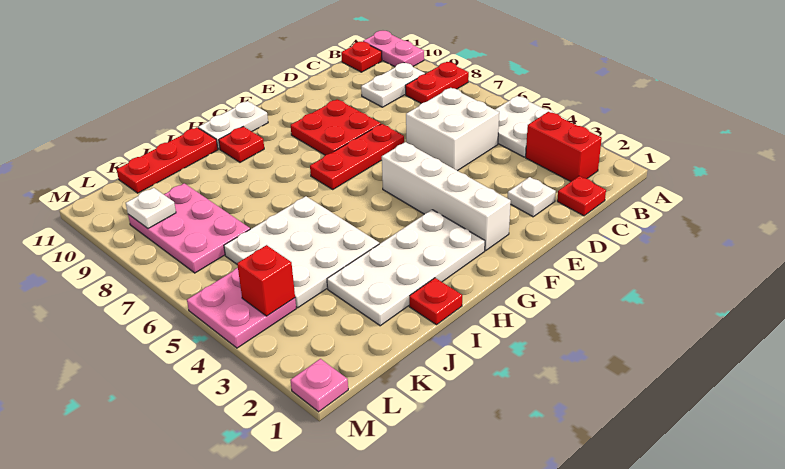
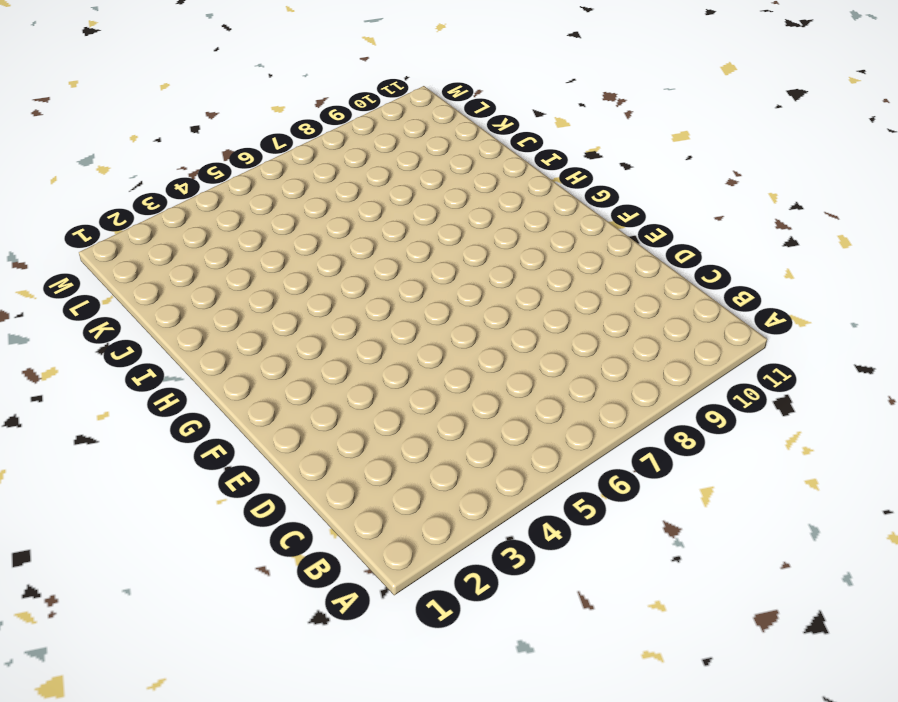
none -> white 2x2 plate [495,96,566,157]
none -> red 1x2 plate [405,62,469,103]
none -> pink 1x2 plate [363,31,424,67]

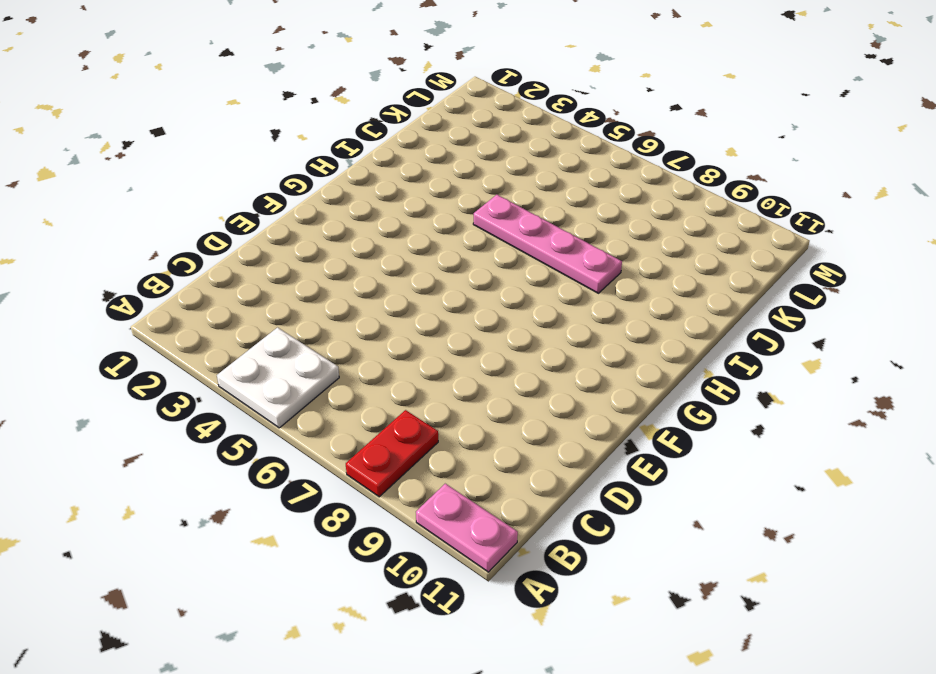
pink 1x4 plate [473,195,622,293] -> white 3x3 plate [224,196,379,308]
none -> red 1x2 brick [526,112,602,181]
none -> white 1x2 plate [361,63,425,107]
none -> red 1x1 plate [341,42,382,72]

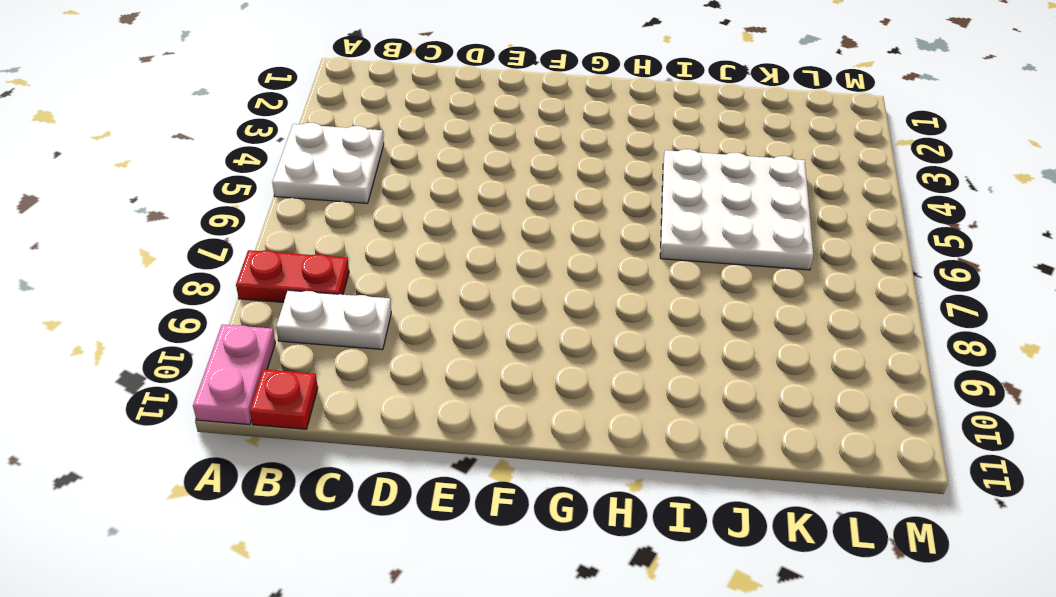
none -> red 1x2 brick [526,112,602,181]
none -> red 1x1 plate [557,176,606,216]
none -> white 2x2 brick [406,88,499,171]

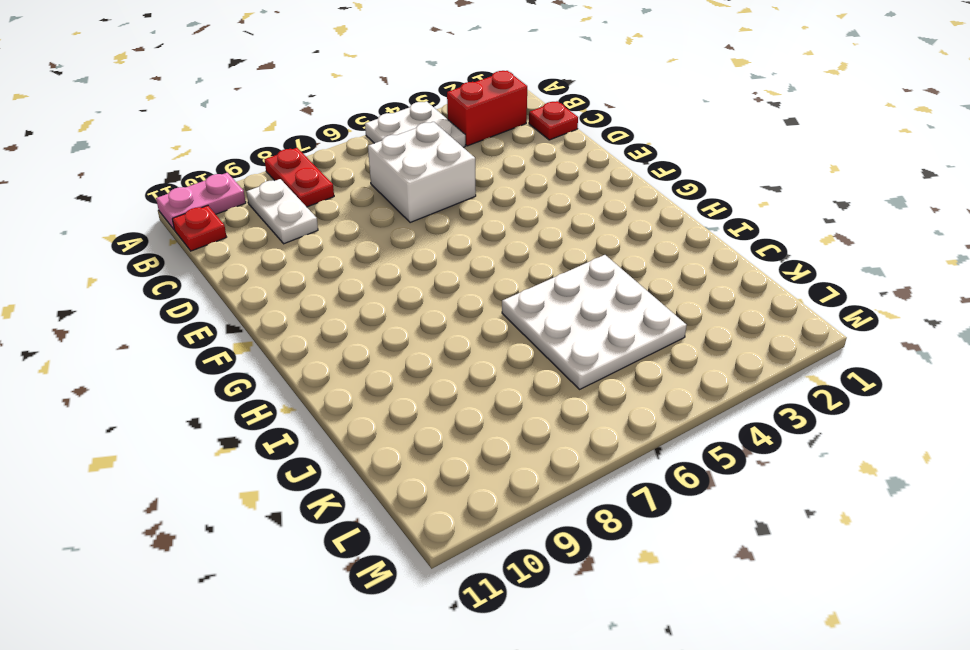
none -> white 1x1 plate [508,177,556,217]
none -> red 1x3 plate [310,124,404,189]
none -> red 2x2 plate [291,99,381,155]

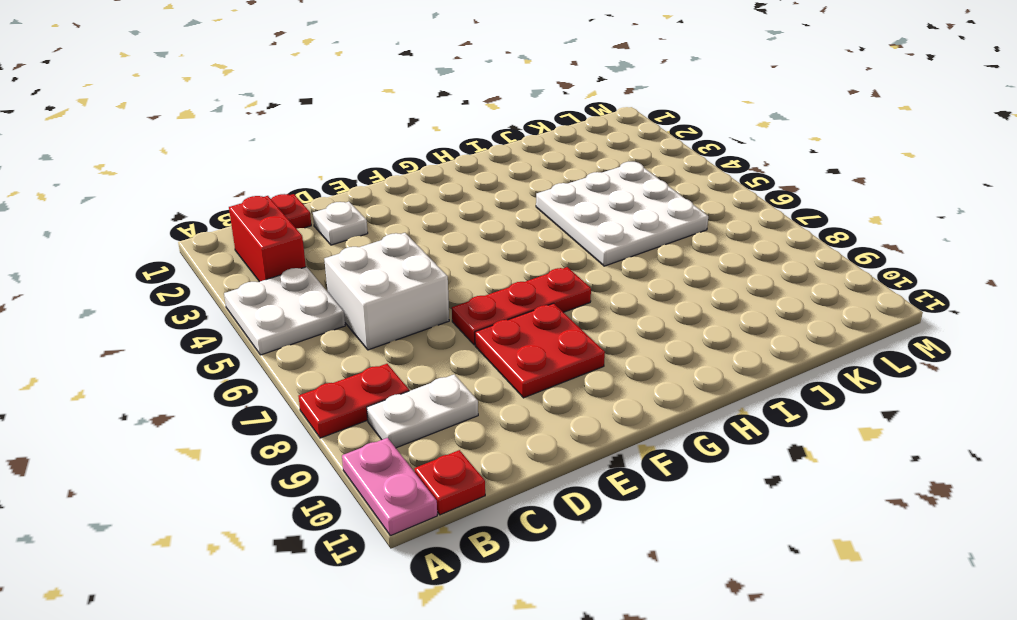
none -> white 1x4 brick [382,142,511,250]
none -> white 2x4 plate [327,210,485,326]
none -> white 1x2 plate [198,101,268,149]

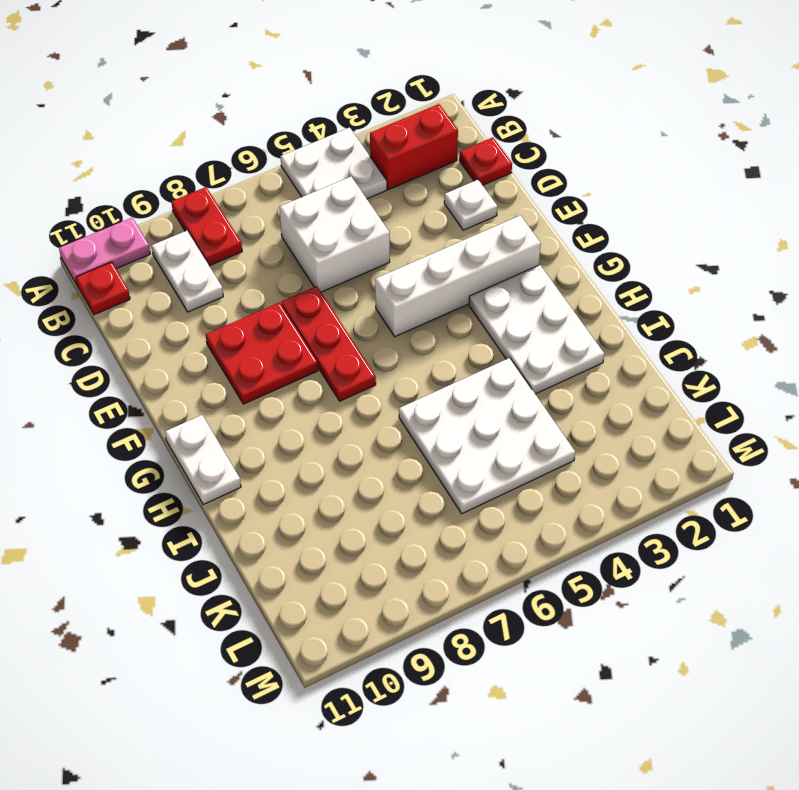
white 2x3 plate [469,265,604,394] -> white 2x4 plate [327,210,485,326]
none -> red 1x1 plate [219,127,264,162]
none -> red 1x1 plate [409,278,462,325]
none -> red 1x3 plate [117,127,218,193]

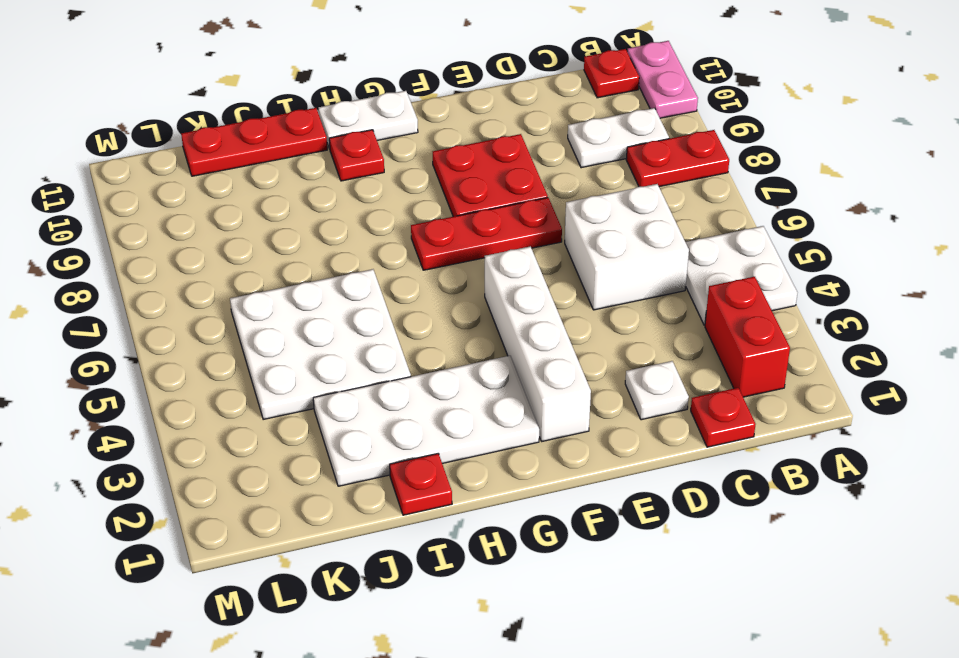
none -> pink 2x3 plate [128,183,250,273]
none -> pink 2x2 plate [187,268,296,348]
none -> pink 1x1 plate [290,359,348,412]

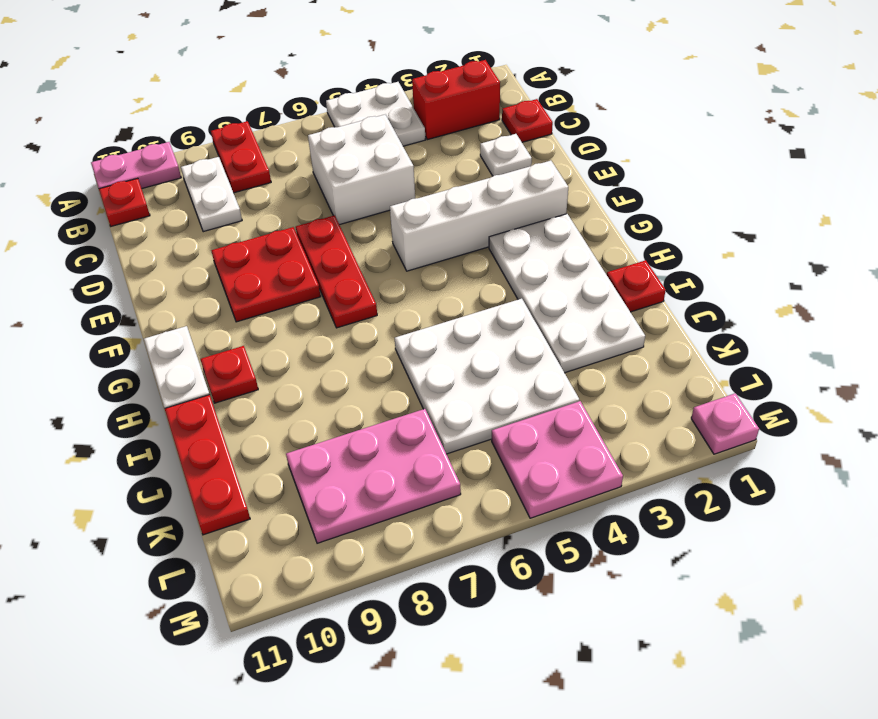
none -> red 1x1 brick [237,245,295,316]
none -> white 1x1 plate [126,188,176,229]

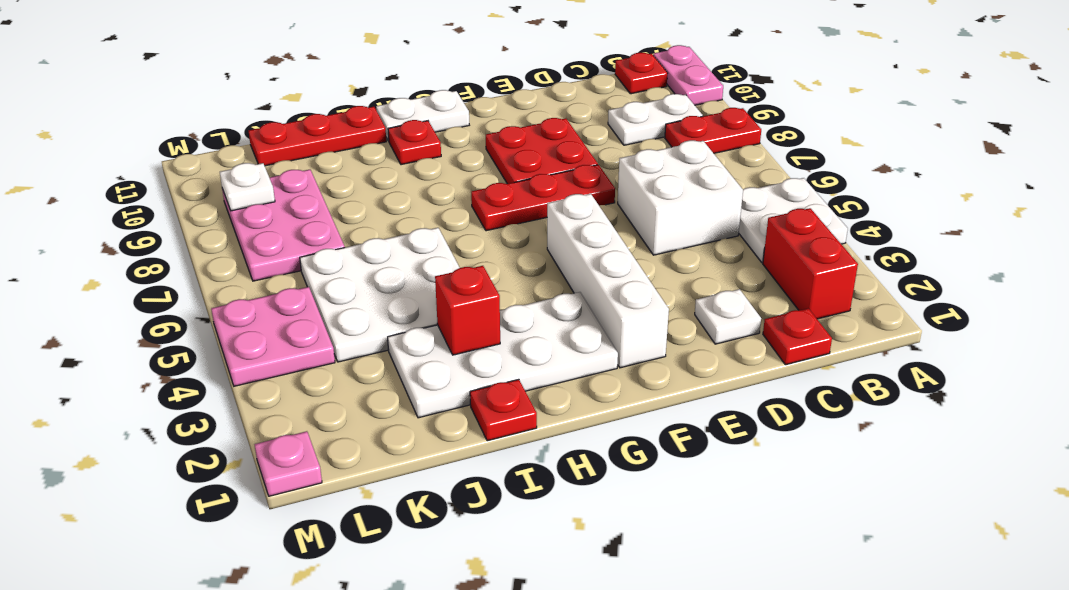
red 1x1 brick [435,266,500,355] -> red 1x1 brick moved to [237,245,295,316]

